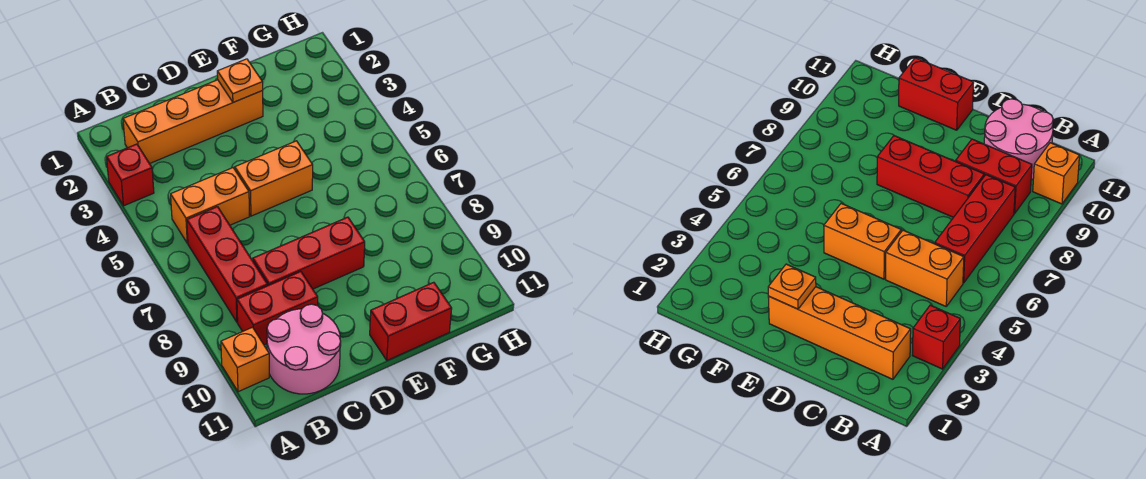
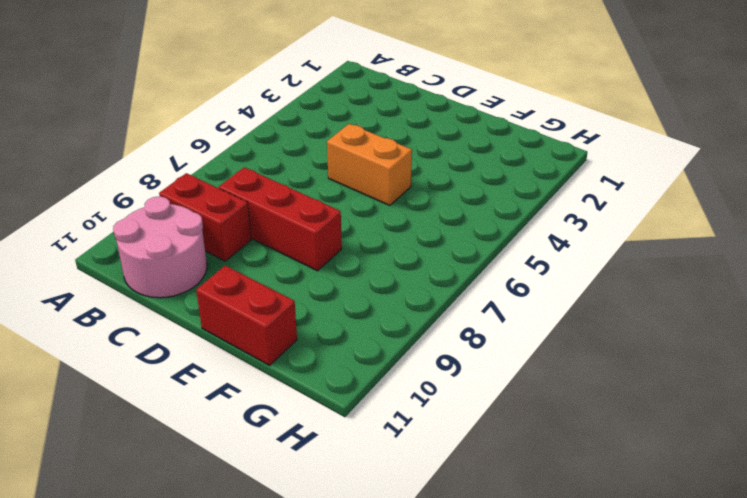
none -> red 1x1 brick [107,144,154,206]
none -> orange 1x1 brick [221,327,269,392]

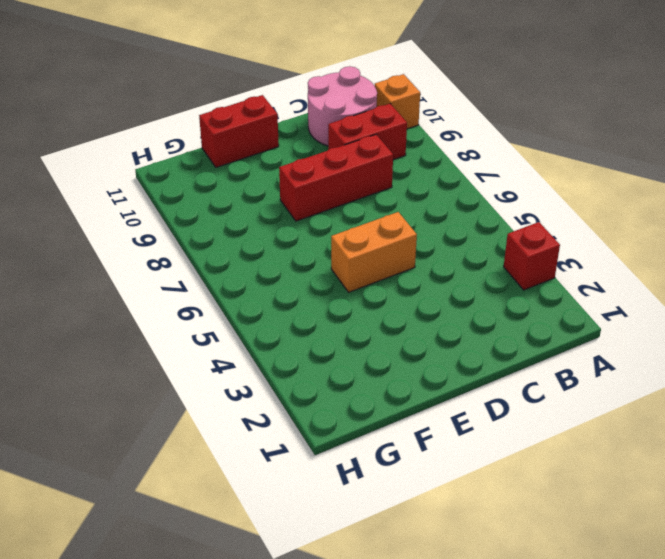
none -> orange 1x4 brick [123,80,263,164]
none -> orange 1x2 brick [171,168,250,243]

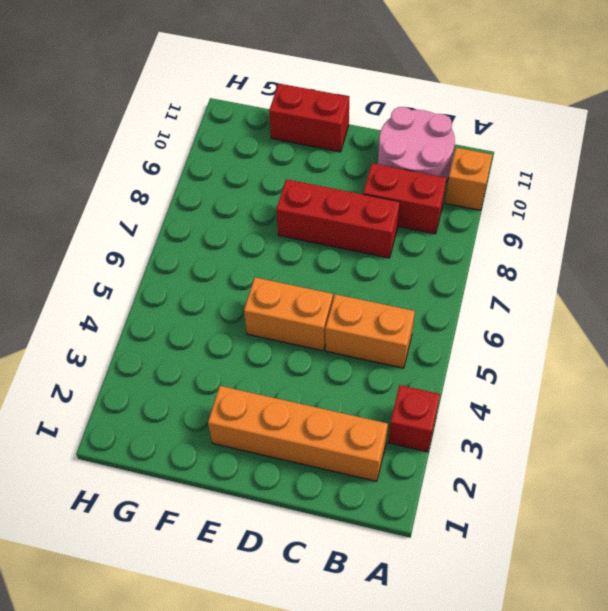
none -> red 1x3 brick [187,207,268,322]
none -> orange 1x1 plate [217,59,263,102]

